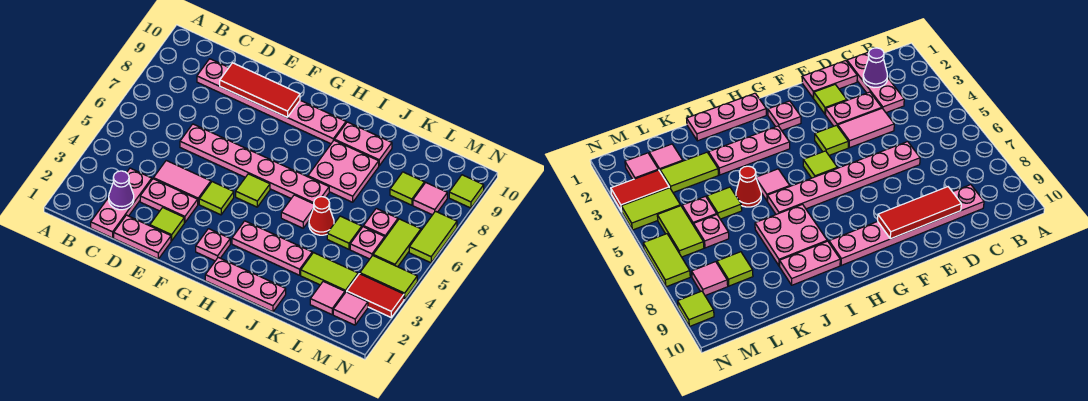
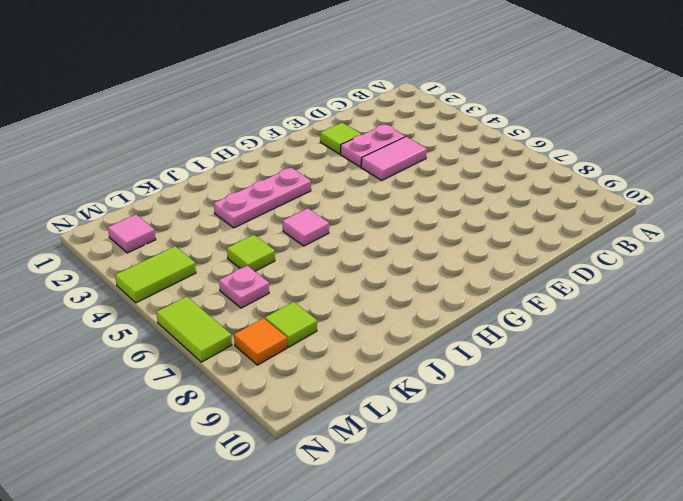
orange 1x1 tile [234,318,287,365] -> pink 1x1 tile [413,183,447,215]
none -> pink 1x3 plate [91,168,152,238]
none -> pink 1x6 plate [197,59,346,144]
none -> pink 1x2 plate [114,215,171,259]
none -> pink 1x6 plate [180,124,329,204]

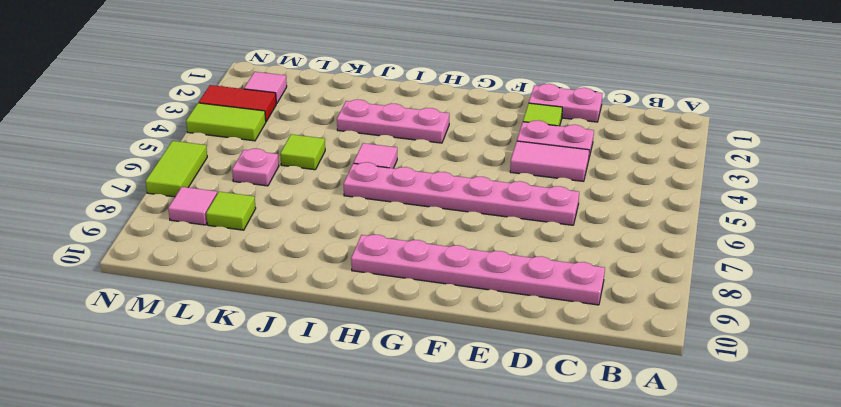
none -> pink 1x3 plate [91,168,152,238]
none -> lime 1x1 tile [199,182,234,215]
none -> pink 1x1 plate [196,229,230,261]
none -> lime 1x1 tile [236,174,270,207]

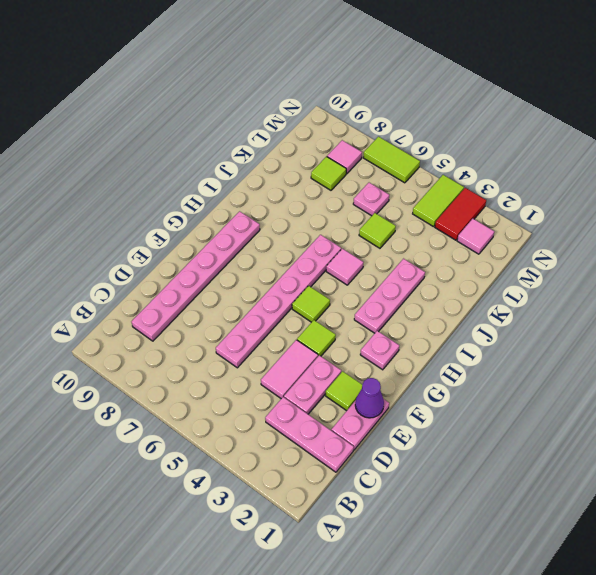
purple 1x1 cone [355,378,384,418] -> purple 1x1 cone moved to [109,171,134,210]
none -> pink 1x3 plate [205,257,286,312]
none -> pink 2x2 plate [308,140,379,202]
none -> pink 1x2 plate [335,122,392,166]
none -> red 1x1 cone [309,197,334,235]

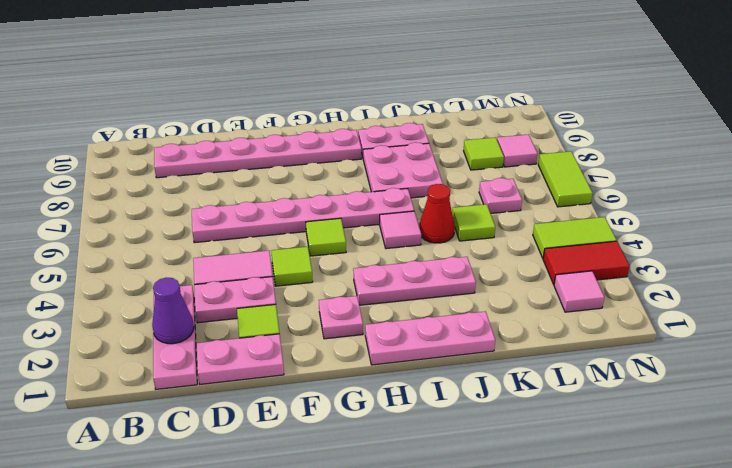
none -> lime 1x2 tile [301,253,358,292]
none -> pink 1x1 tile [310,281,345,315]
none -> pink 1x1 plate [350,227,385,259]
none -> lime 1x2 tile [373,219,421,267]

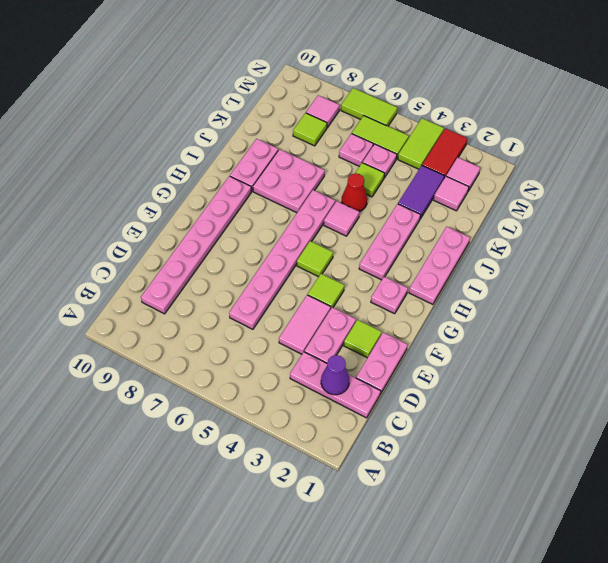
purple 1x2 tile [398,166,444,219] -> lime 1x2 tile [301,253,358,292]
none -> lime 1x1 tile [449,175,484,208]
none -> red 1x3 tile [220,63,300,117]

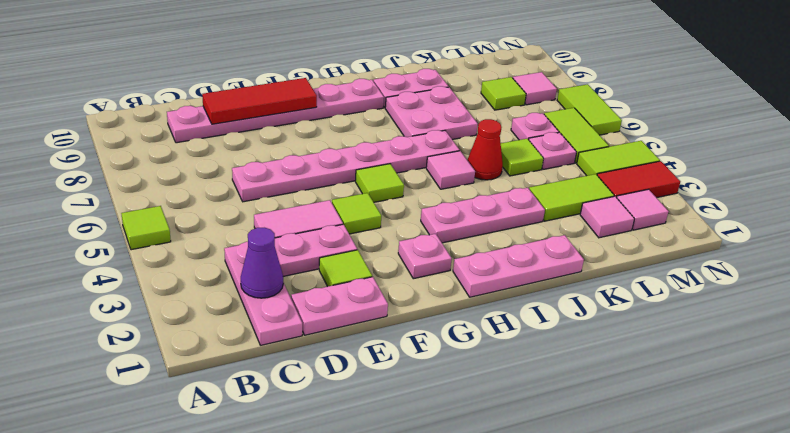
lime 1x1 tile [121,206,171,250] -> lime 1x1 tile moved to [449,175,484,208]

